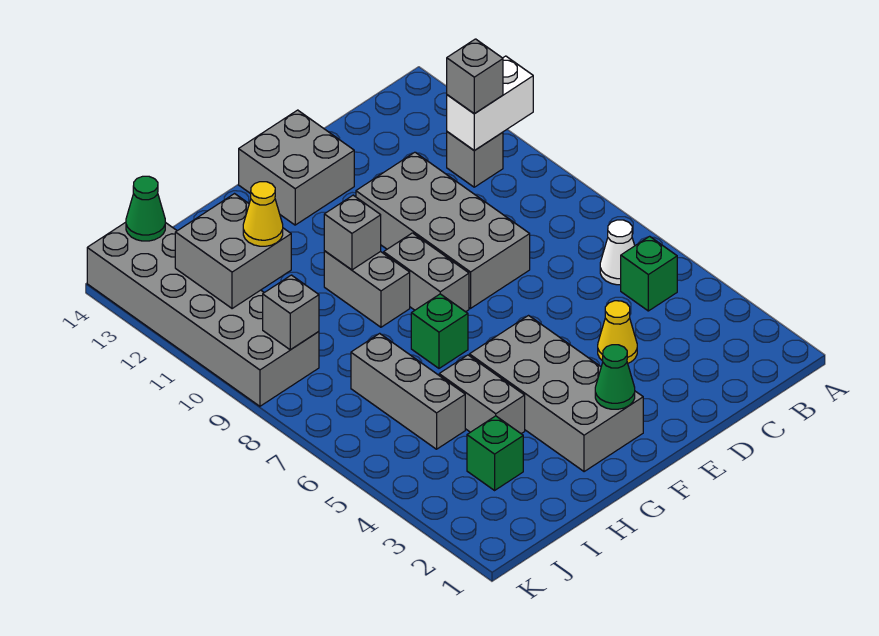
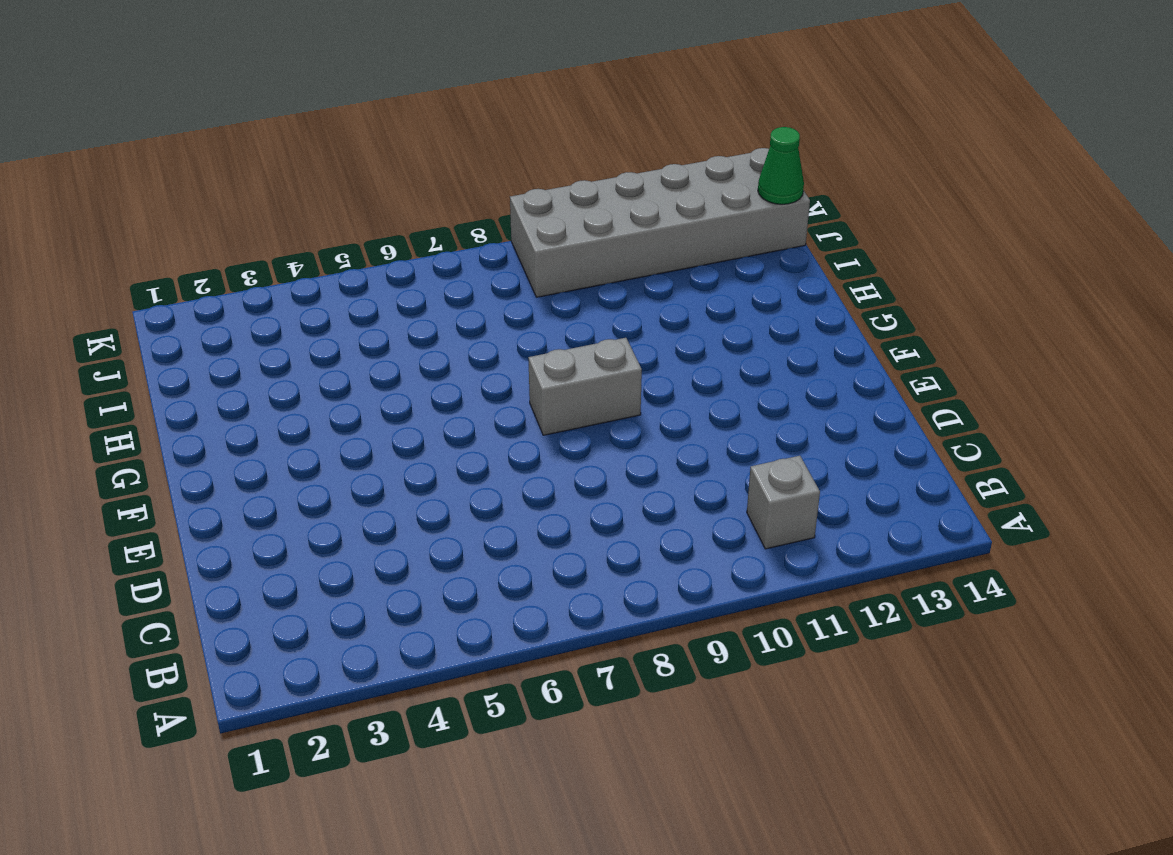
none -> green 1x1 brick [621,236,677,311]
none -> white 1x1 cone [600,220,635,285]
none -> yellow 1x1 cone [598,301,637,363]

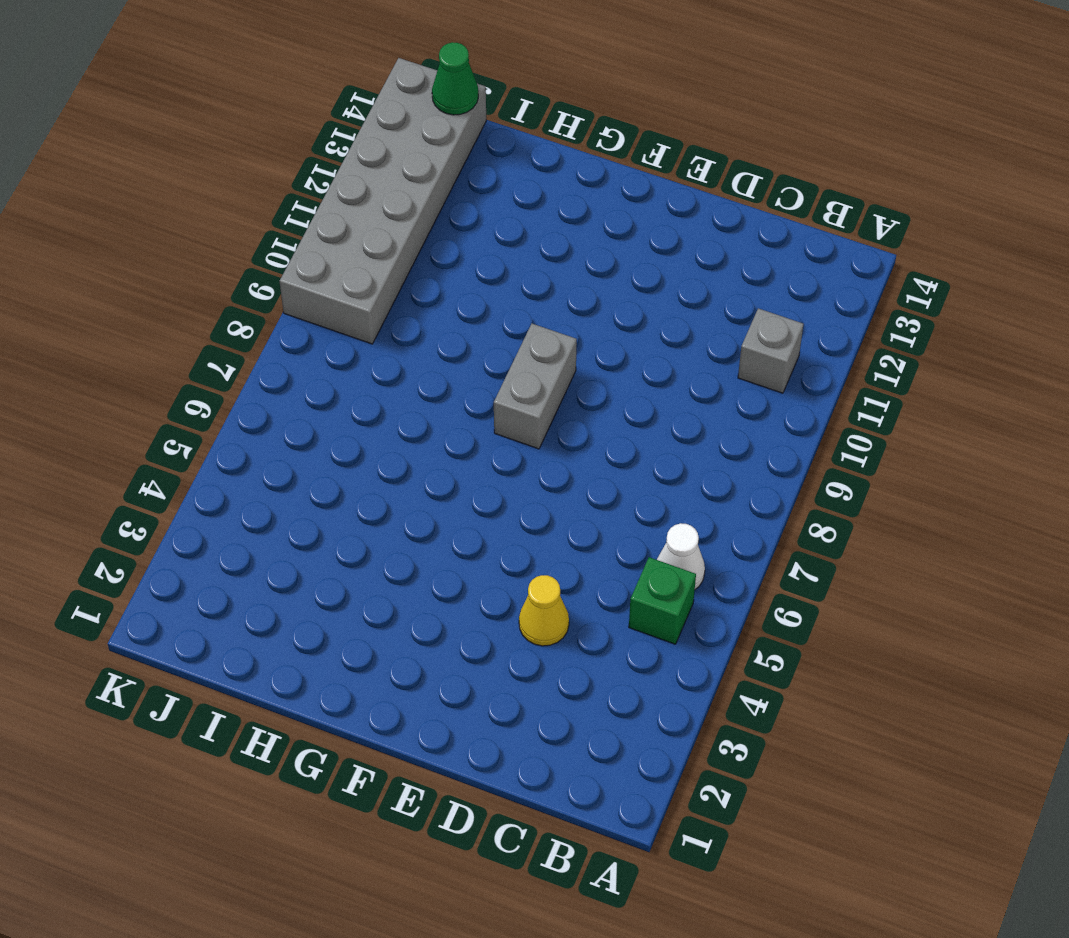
none -> grey 2x4 brick [356,152,530,308]
none -> grey 2x2 brick [239,110,354,225]
none -> grey 2x4 brick [469,316,643,472]

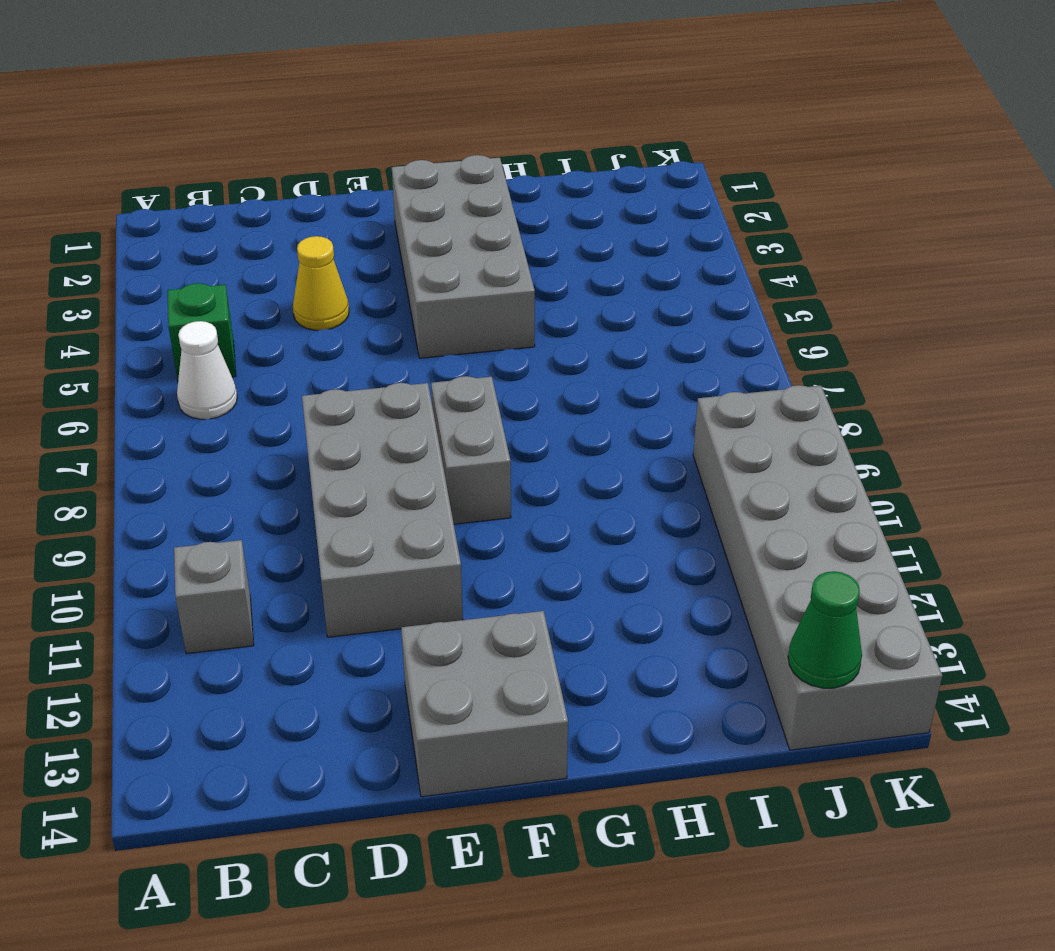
none -> green 1x1 brick [411,294,468,368]
none -> grey 1x2 brick [324,251,410,327]
none -> grey 1x2 brick [439,355,525,434]

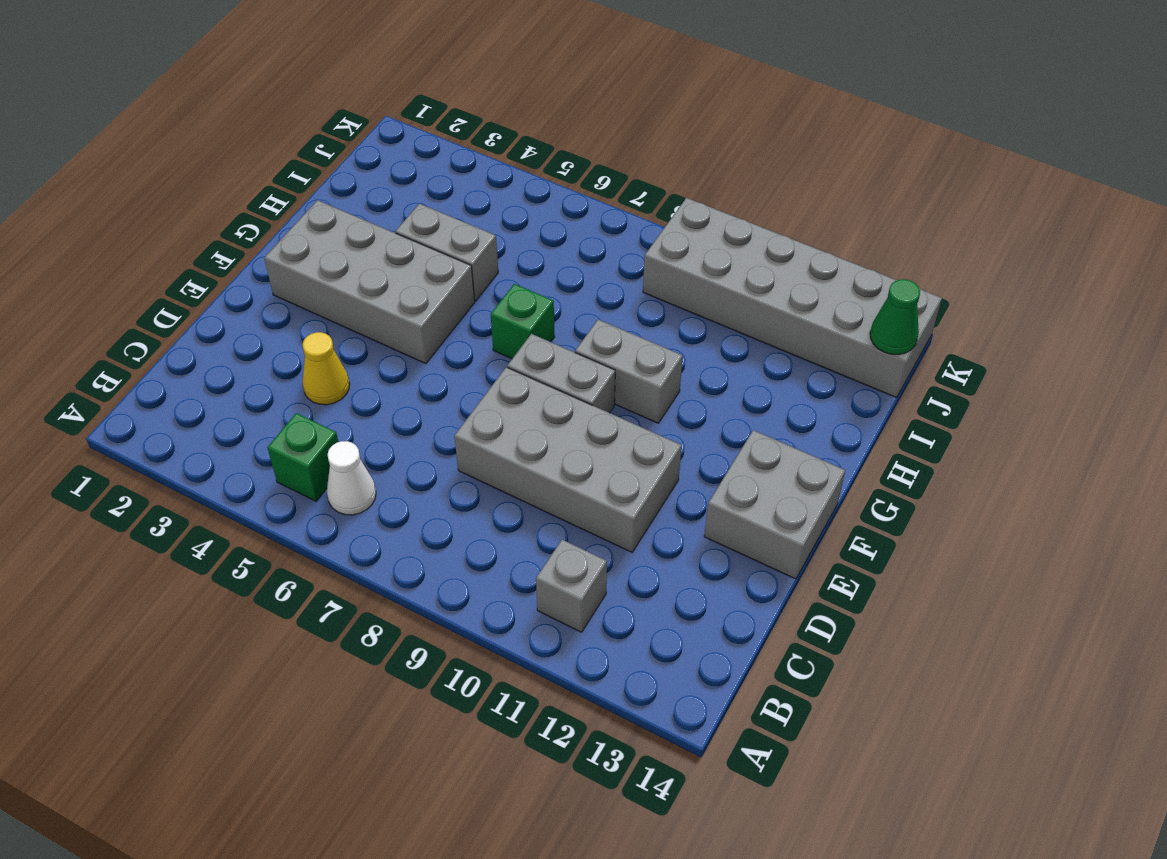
none -> green 1x1 brick [467,416,523,490]
none -> grey 1x3 brick [351,333,465,449]
none -> white 1x2 brick [447,56,533,151]

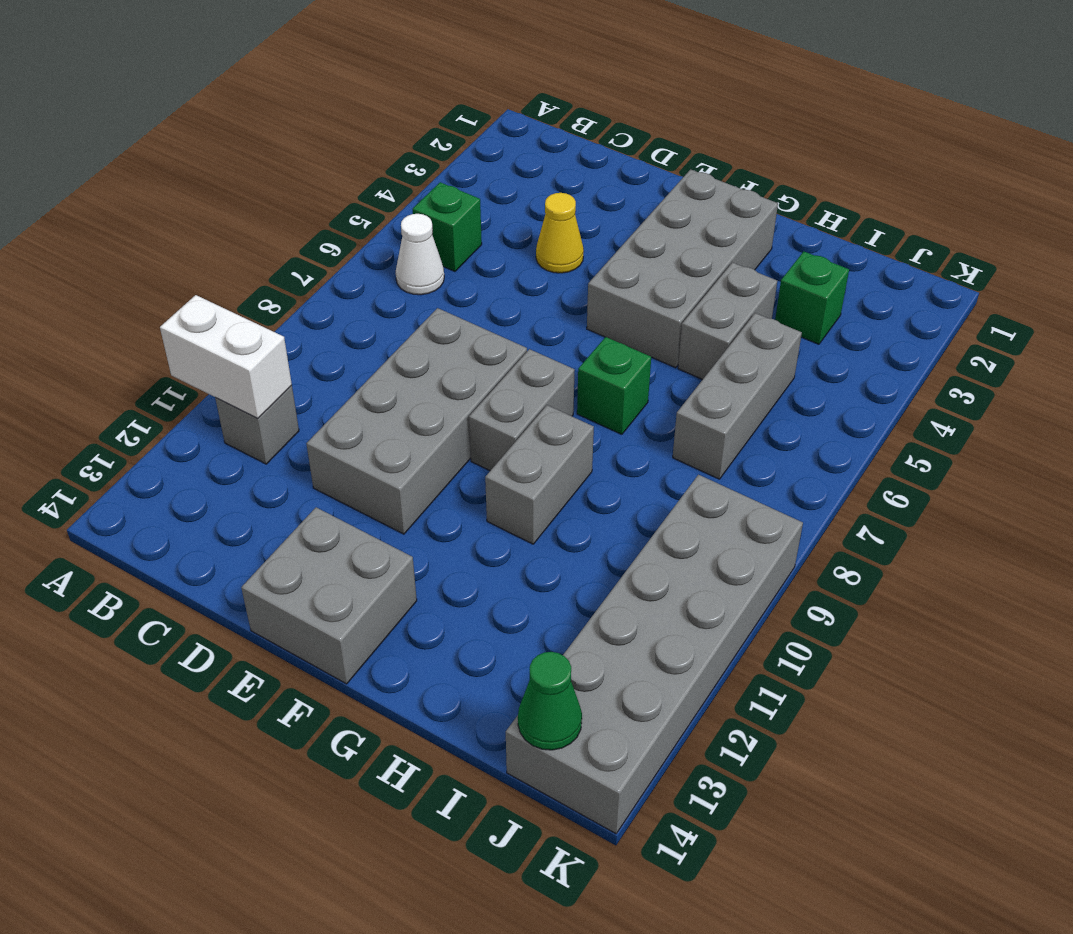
none -> green 1x1 cone [595,345,635,409]
none -> grey 1x1 brick [324,195,381,270]
none -> grey 2x2 brick [175,194,291,309]

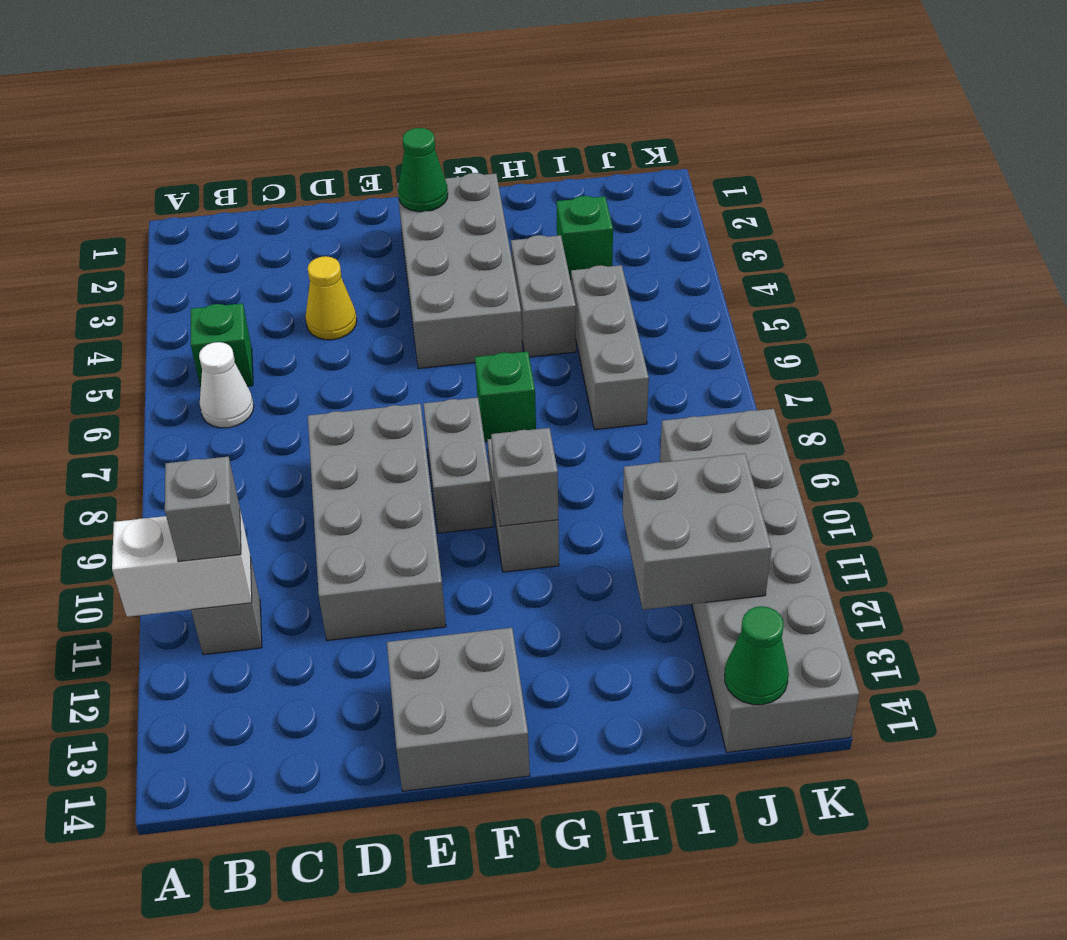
none -> grey 1x1 brick [263,275,319,350]
none -> yellow 1x1 cone [243,182,283,246]

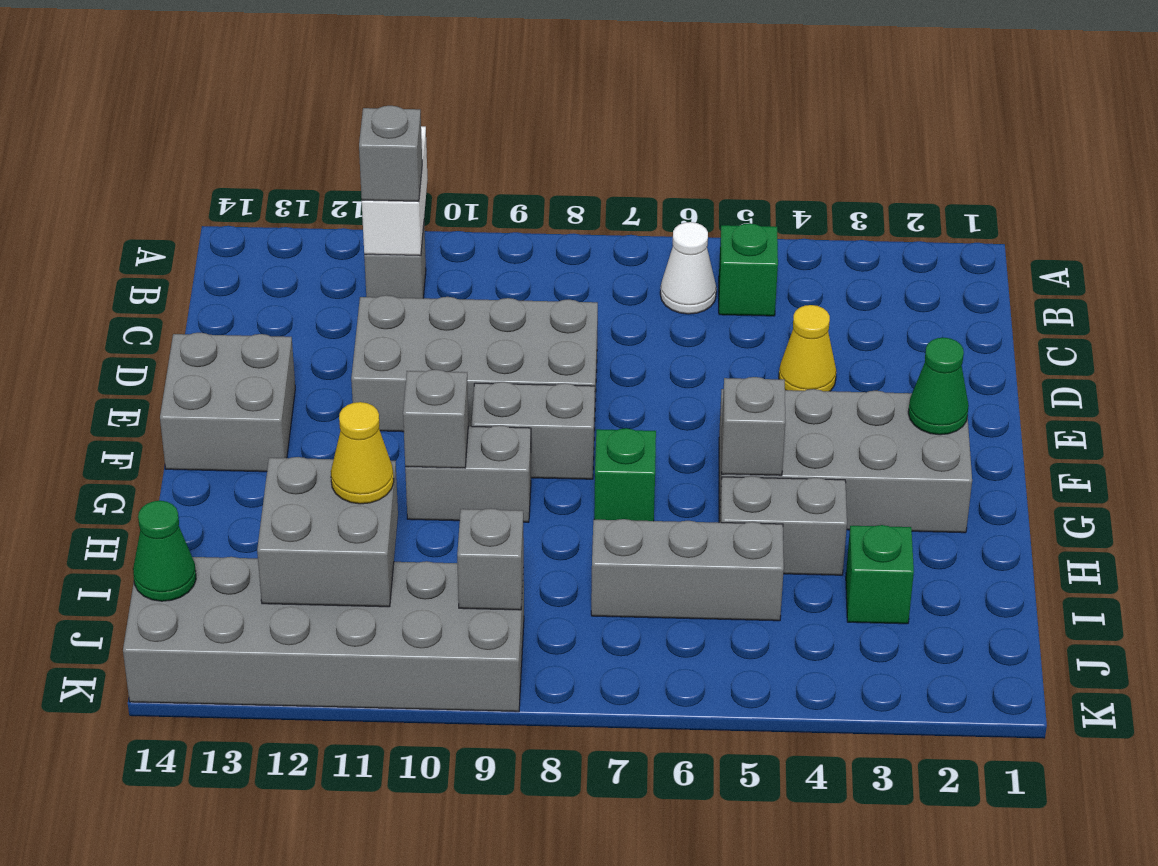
grey 1x1 brick [722,377,785,476] -> none

